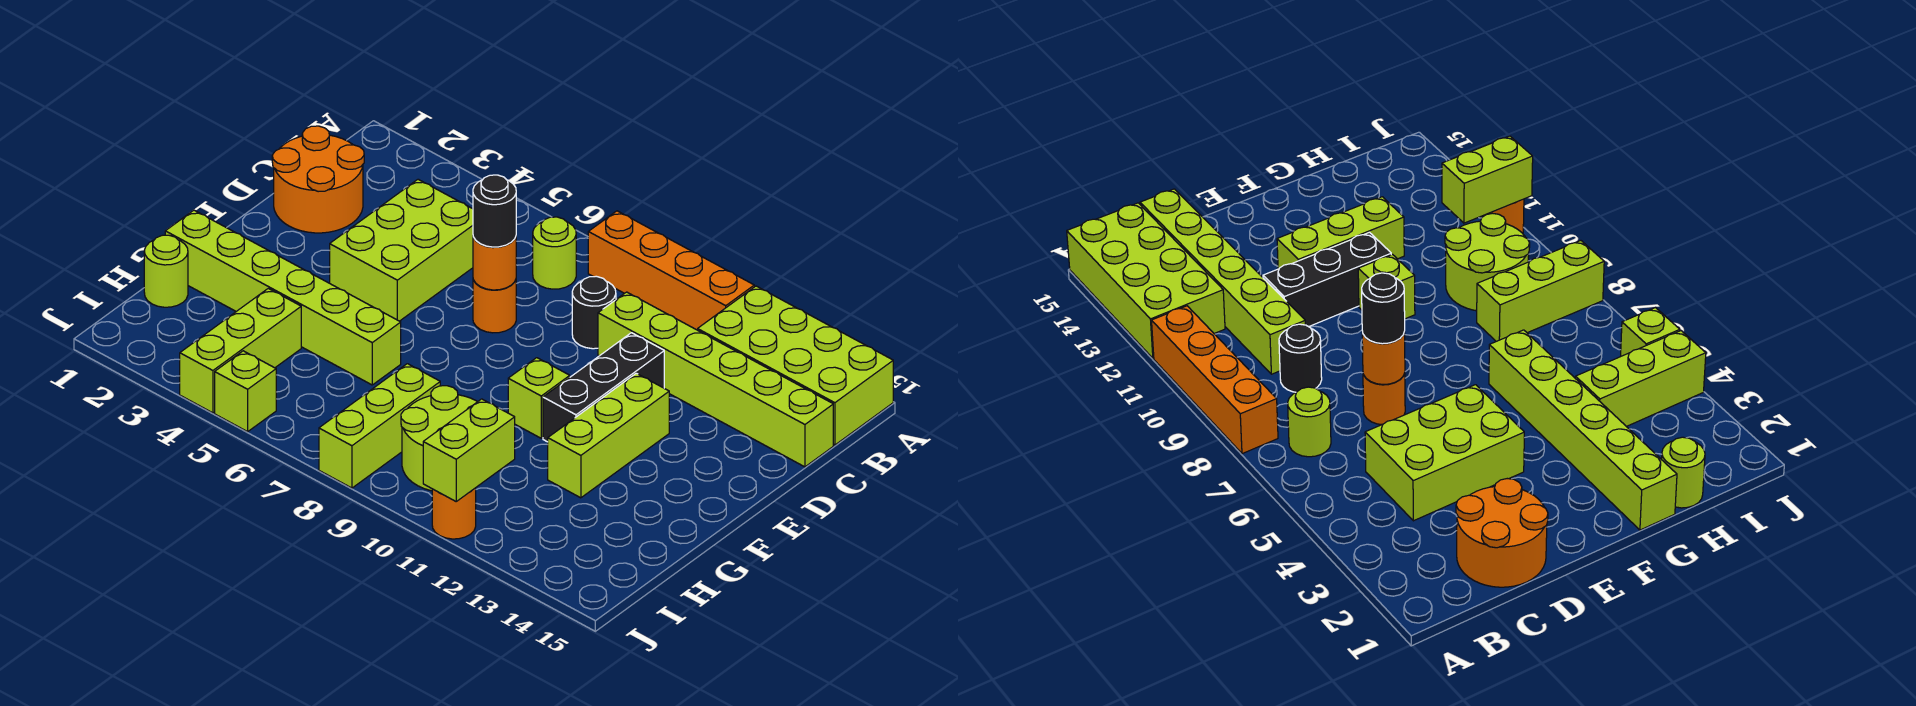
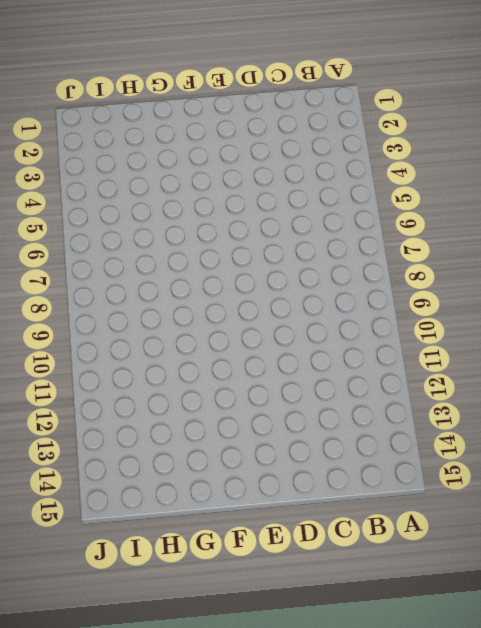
none -> orange 1x4 brick [588,211,754,330]
none -> lime 2x4 brick [698,286,893,445]
none -> lime 1x1 round brick [533,217,576,289]

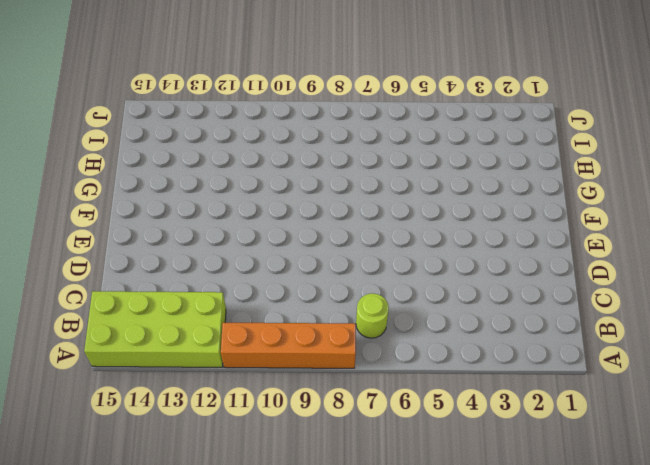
none -> orange 2x2 round brick [272,126,364,233]
none -> lime 2x3 brick [330,179,473,321]
none -> black 1x1 round brick [572,276,616,349]

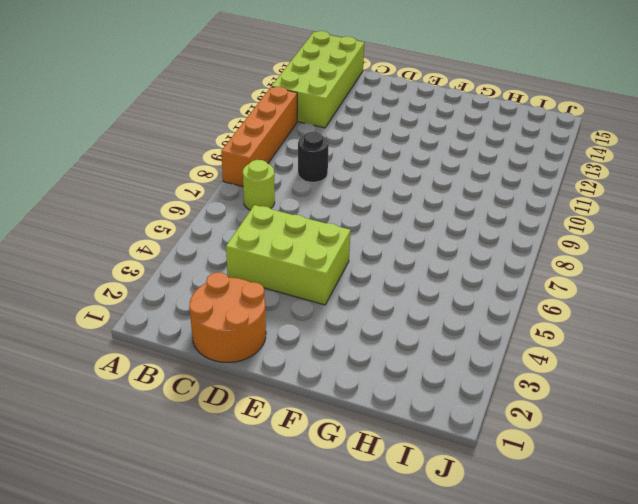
none -> lime 1x6 brick [598,292,833,467]
none -> orange 1x1 round brick [473,280,516,333]
none -> black 1x3 brick [543,333,664,442]

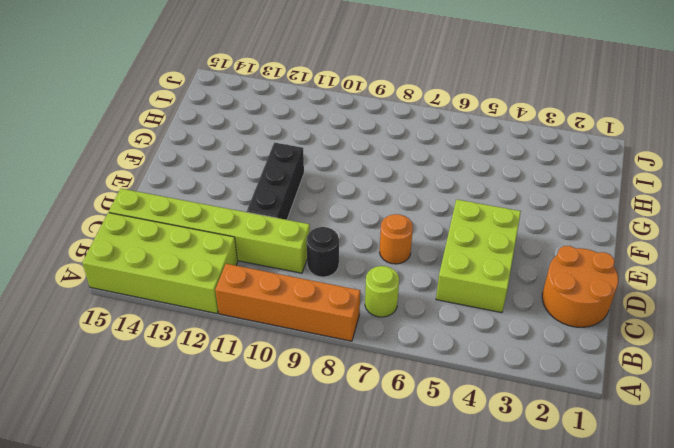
none -> lime 1x3 brick [548,373,669,498]
none -> lime 1x1 brick [508,358,570,438]
none -> lime 1x6 brick [165,210,401,385]

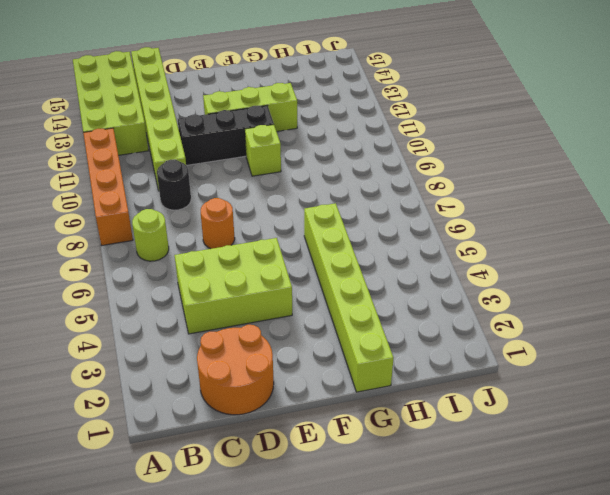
none -> lime 1x1 round brick [144,235,188,307]
none -> lime 1x3 brick [180,288,301,413]
none -> lime 1x3 brick [319,364,440,488]

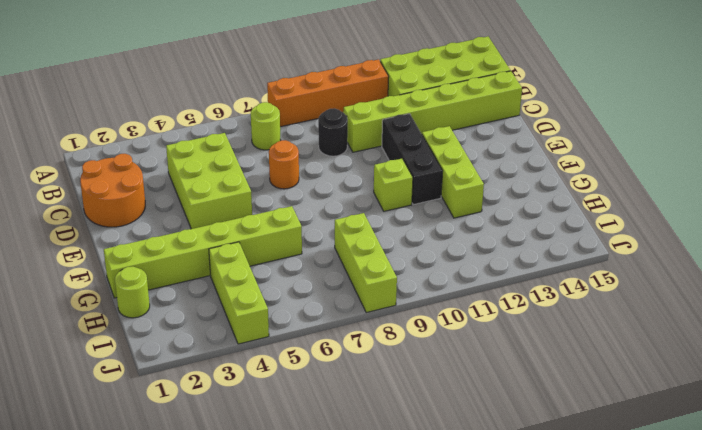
none -> lime 2x2 round brick [401,386,477,491]
none -> lime 1x1 brick [215,351,276,432]
none -> orange 1x1 round brick [432,488,476,539]

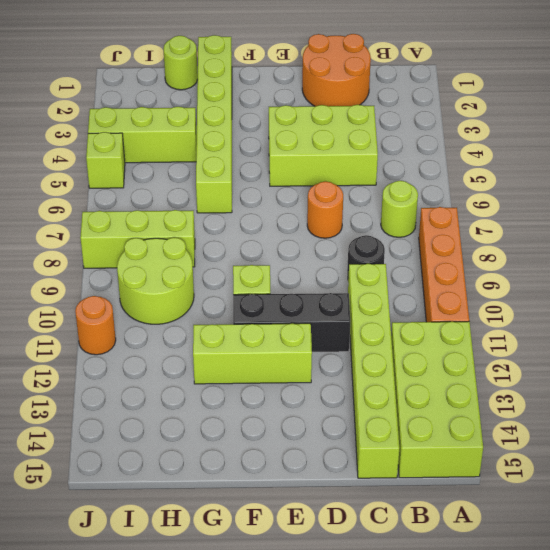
none -> orange 1x1 round brick [473,237,516,290]
none -> lime 1x2 brick [423,399,515,501]
none -> black 1x1 round brick [473,175,516,247]

